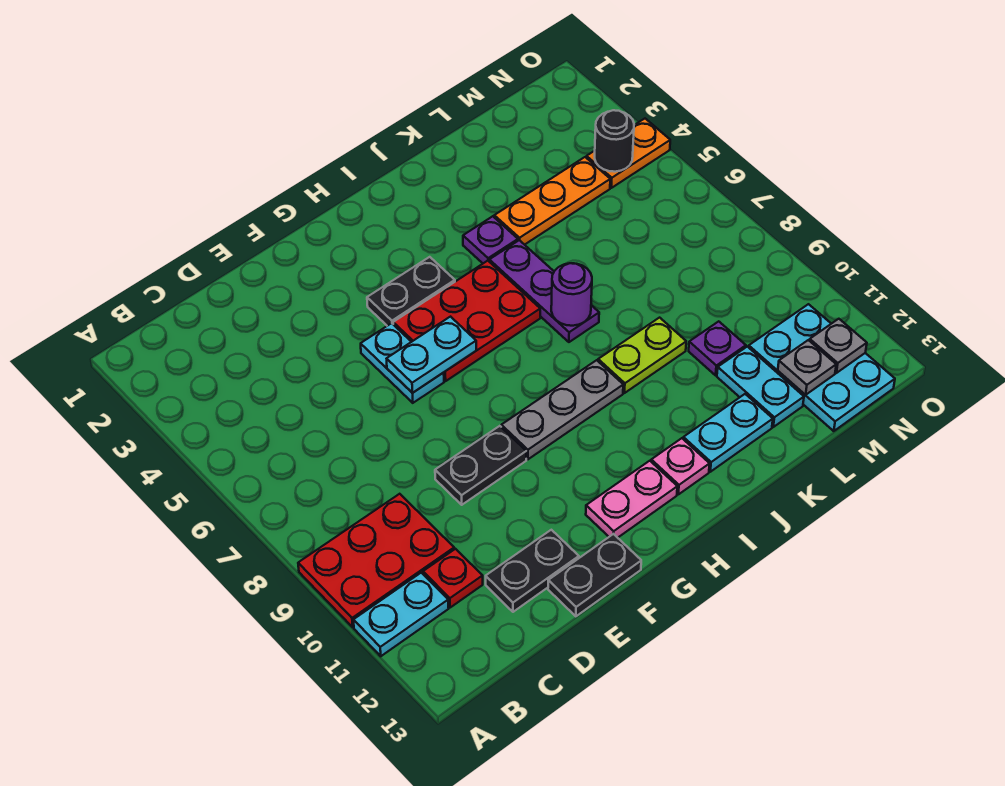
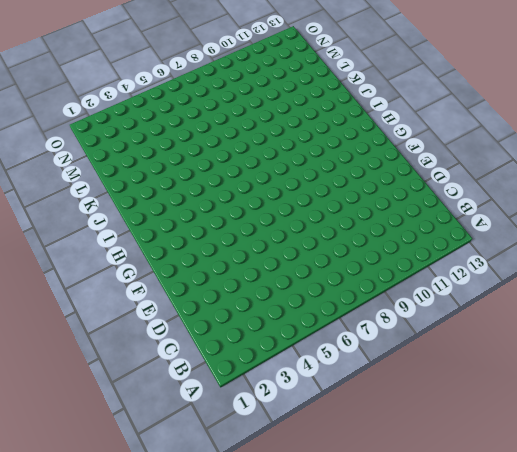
none -> red 2x3 plate [298,494,454,627]
none -> cyan 1x2 plate [353,573,449,656]
none -> red 1x1 plate [423,549,483,608]

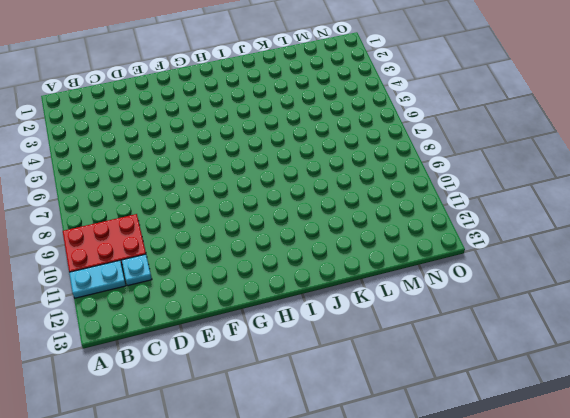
cyan 1x1 plate [122,254,152,286] -> red 1x1 plate [423,549,483,608]
none -> black 1x2 plate [486,530,579,612]
none -> black 1x2 plate [435,426,526,505]
none -> black 1x2 plate [548,534,641,616]

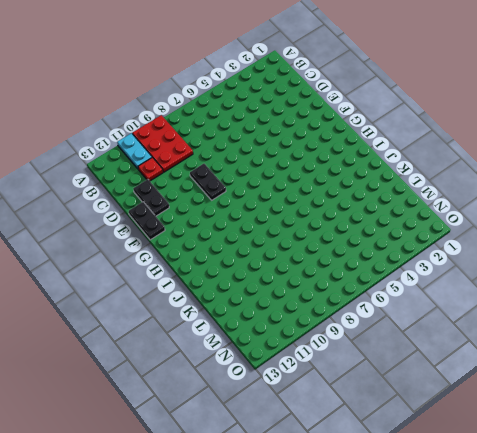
none -> cyan 1x2 plate [361,323,444,403]
none -> black 1x2 plate [367,257,455,326]
none -> red 2x3 plate [393,261,540,381]

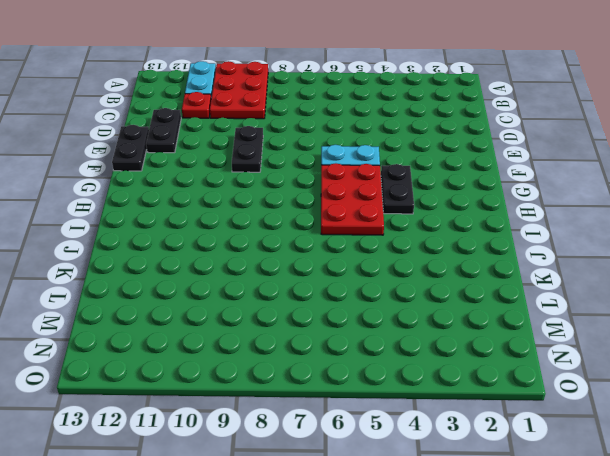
none -> grey 1x3 plate [501,360,623,459]
none -> pink 1x2 plate [586,461,677,538]
none -> pink 1x1 plate [651,438,710,494]

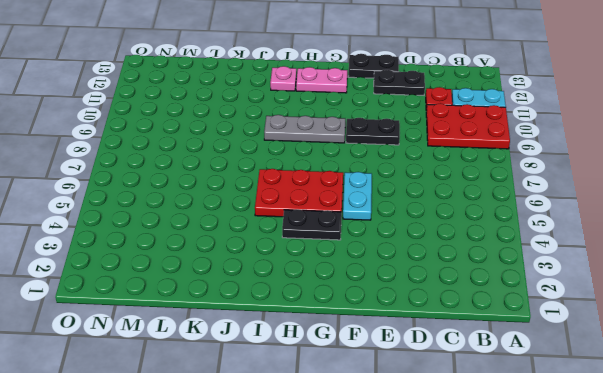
none -> purple 1x1 plate [463,216,518,263]
none -> purple 1x3 plate [489,240,599,342]
none -> lime 1x2 plate [598,318,686,393]

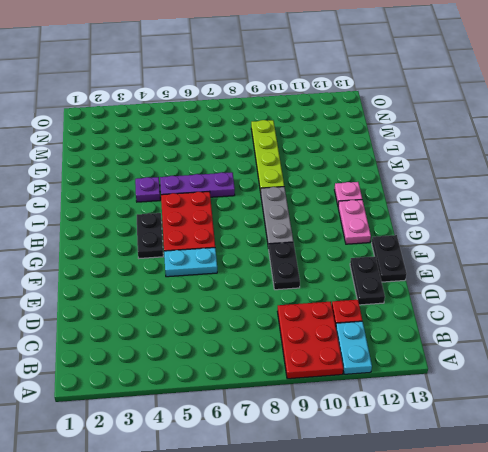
lime 1x4 plate [251,120,284,193] -> lime 1x2 plate [598,318,686,393]
none -> cyan 1x2 plate [683,394,773,472]
none -> orange 1x3 plate [494,157,610,245]
none -> purple 1x1 plate [689,321,746,375]

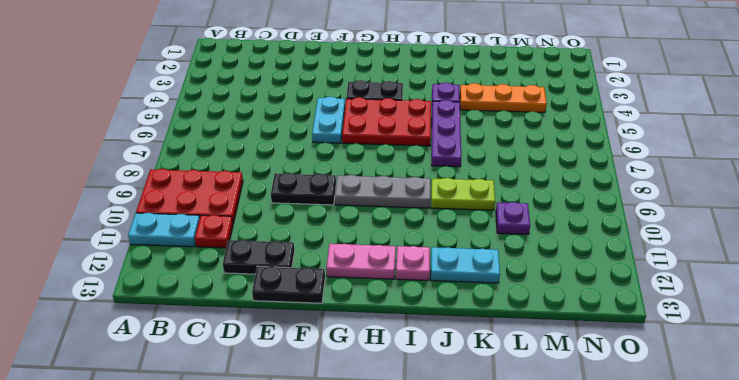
none -> cyan 1x2 plate [717,347,804,427]
none -> cyan 2x3 plate [749,304,895,431]
none -> orange 1x2 plate [586,119,670,188]

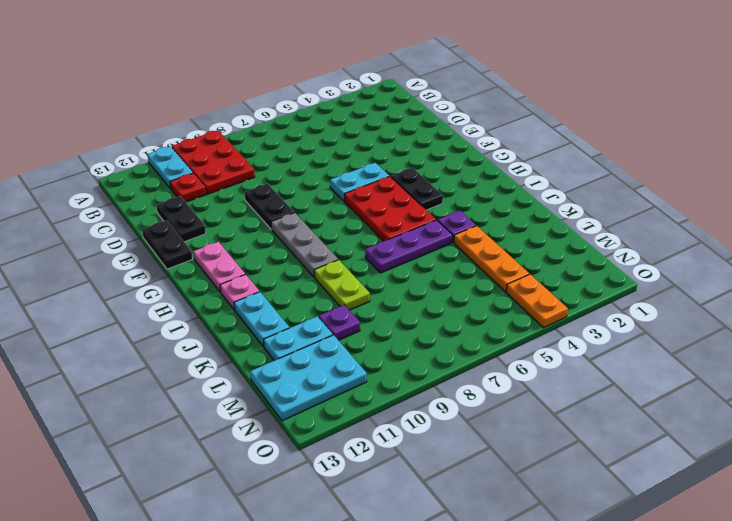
none -> cyan 1x2 plate [387,317,476,393]
none -> purple 1x1 round brick [551,263,592,326]
none -> grey 1x1 plate [778,340,836,395]

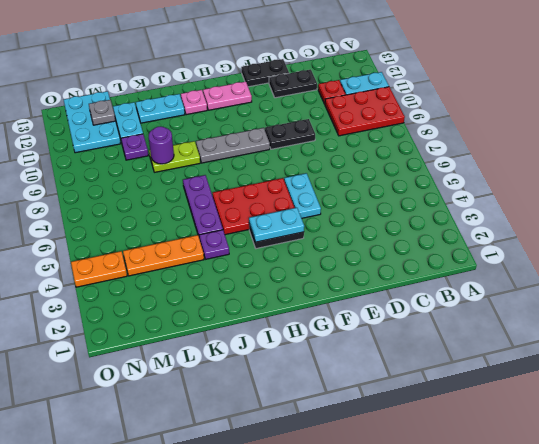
cyan 1x2 plate [249,208,304,242] -> cyan 1x2 plate moved to [387,317,476,393]
purple 1x1 round brick [149,127,174,164] -> purple 1x1 round brick moved to [551,263,592,326]
none -> black 1x1 round brick [595,110,634,172]
none -> grey 1x1 plate [810,319,867,373]

